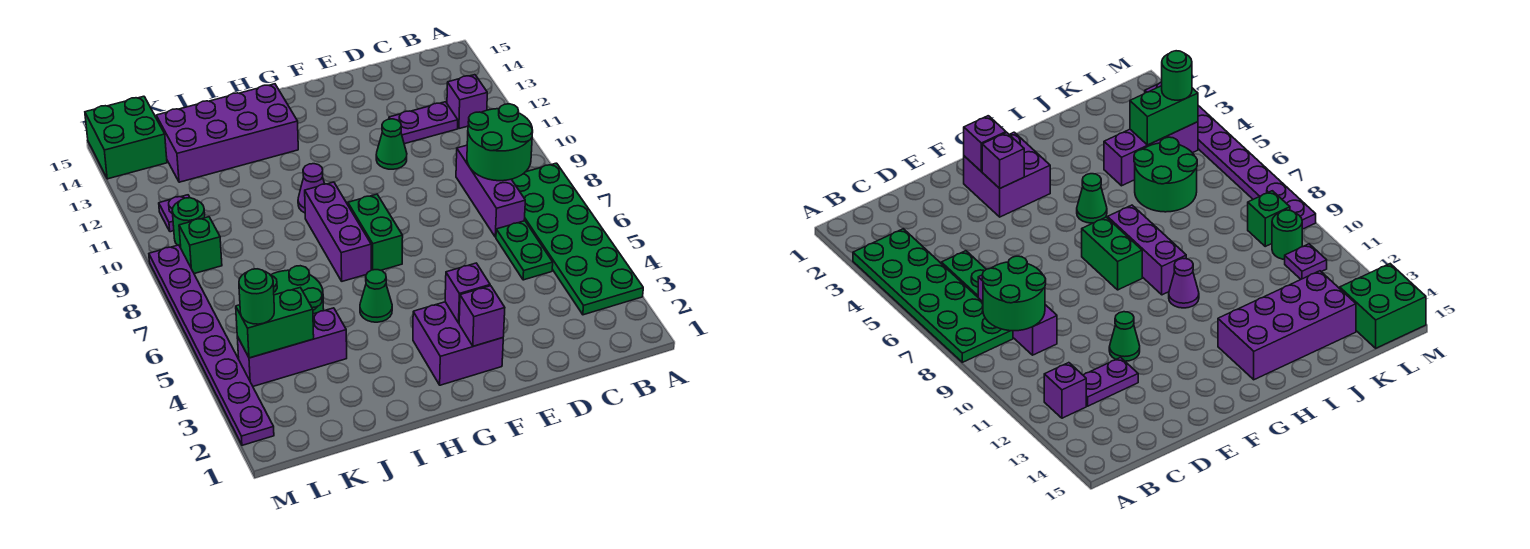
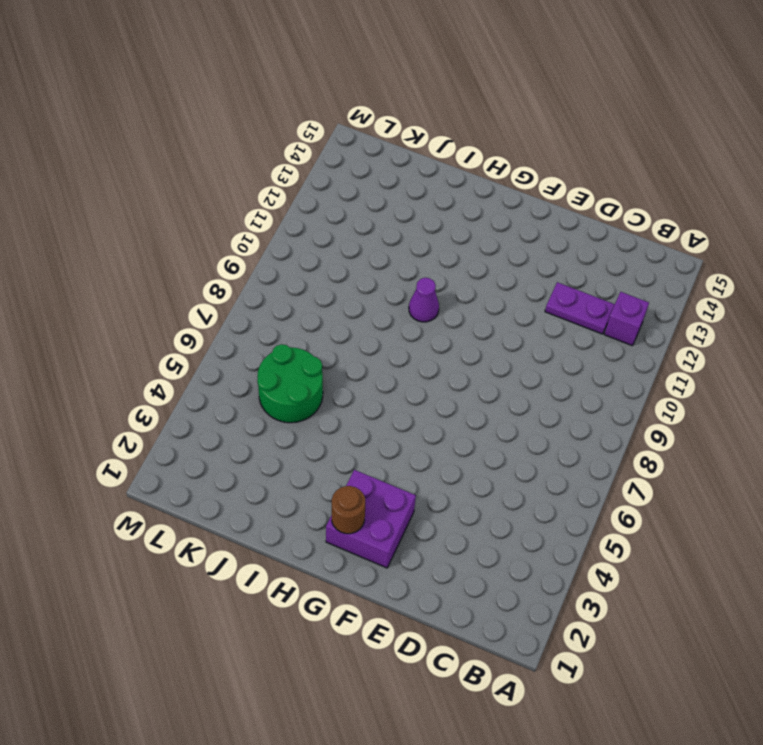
brown 1x1 round brick [332,486,365,534] -> none
none -> green 2x6 plate [512,163,643,315]
none -> green 1x2 plate [496,221,553,280]
none -> purple 1x3 brick [456,145,525,237]

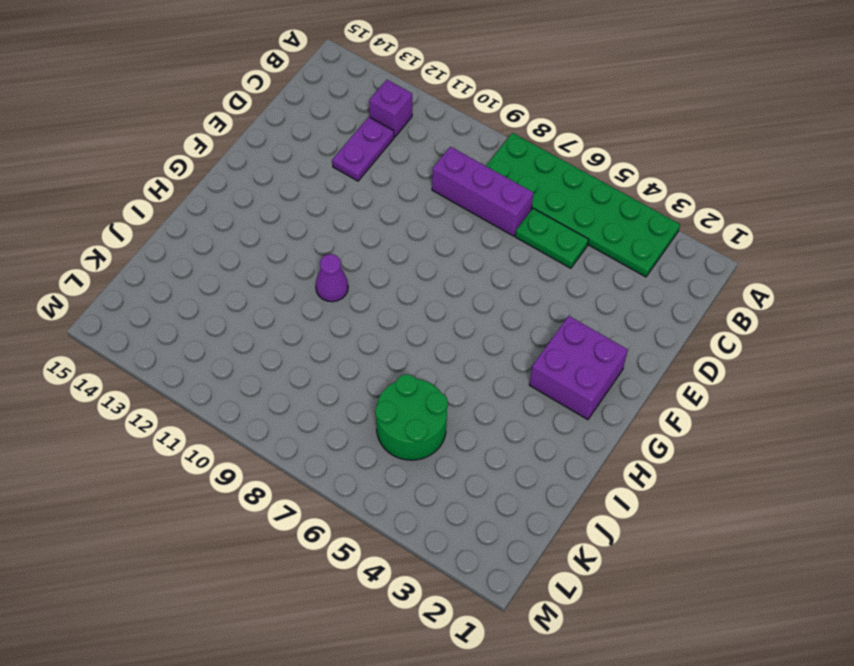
none -> green 1x1 cone [376,119,407,169]
none -> green 1x2 brick [348,194,403,270]
none -> green 1x1 cone [360,270,392,322]

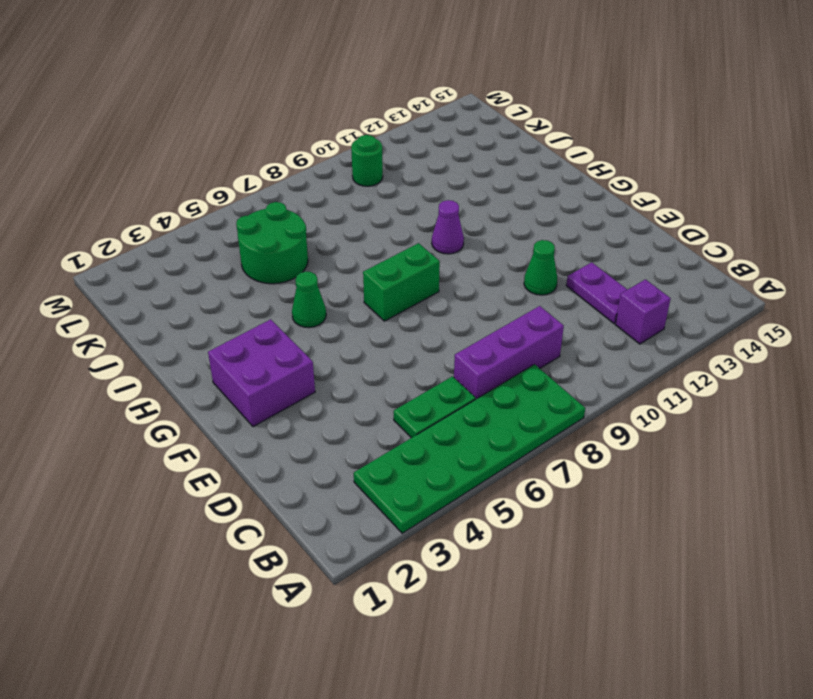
none -> purple 1x3 brick [305,182,371,281]
none -> purple 2x4 brick [156,84,298,182]
none -> purple 1x3 brick [237,308,347,386]

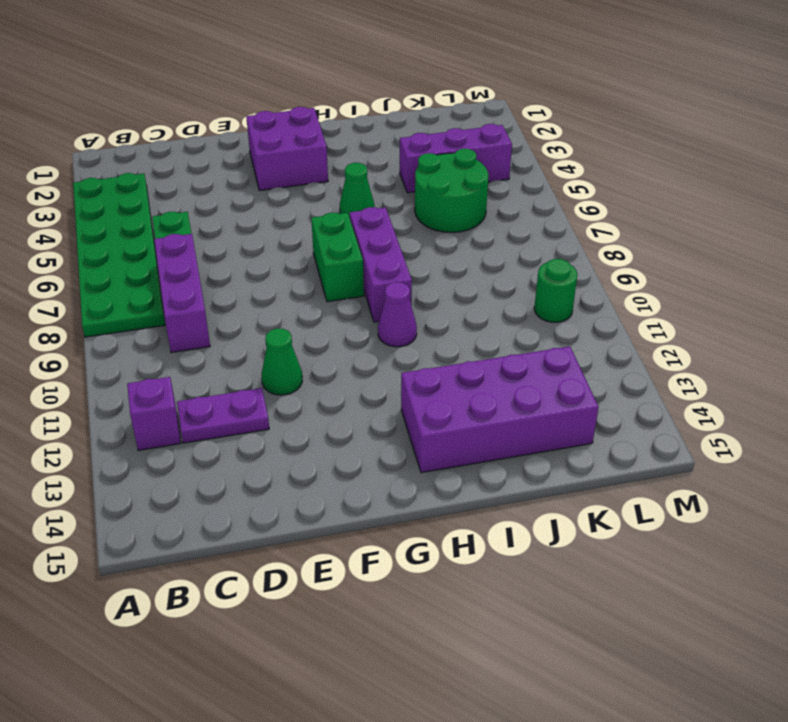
none -> green 1x1 brick [179,217,222,274]
none -> purple 1x1 plate [159,195,190,232]
none -> green 2x2 brick [85,96,167,179]

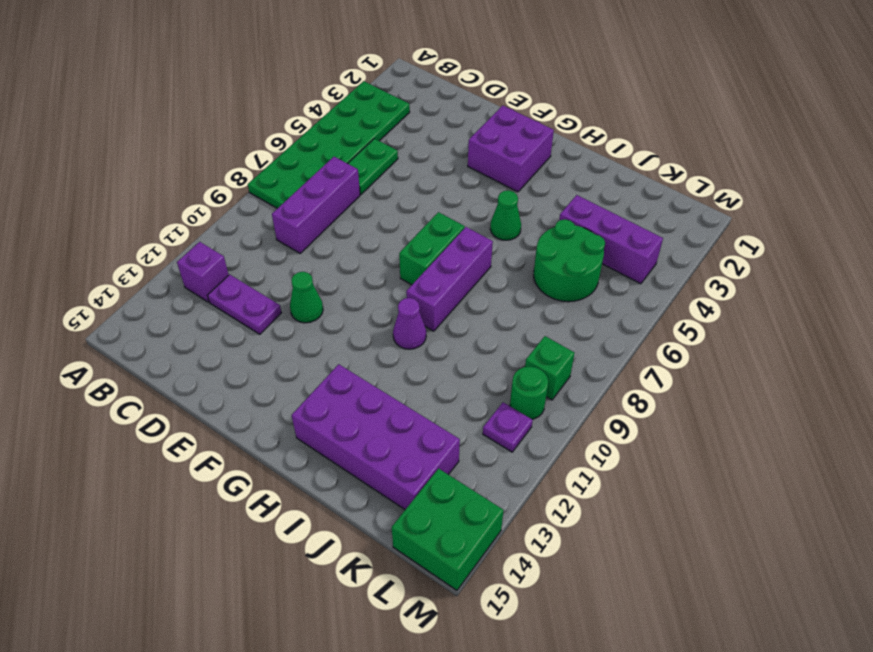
none -> purple 1x8 plate [149,245,274,445]
none -> green 2x2 round brick [467,104,533,181]
none -> purple 1x1 brick [459,286,505,346]

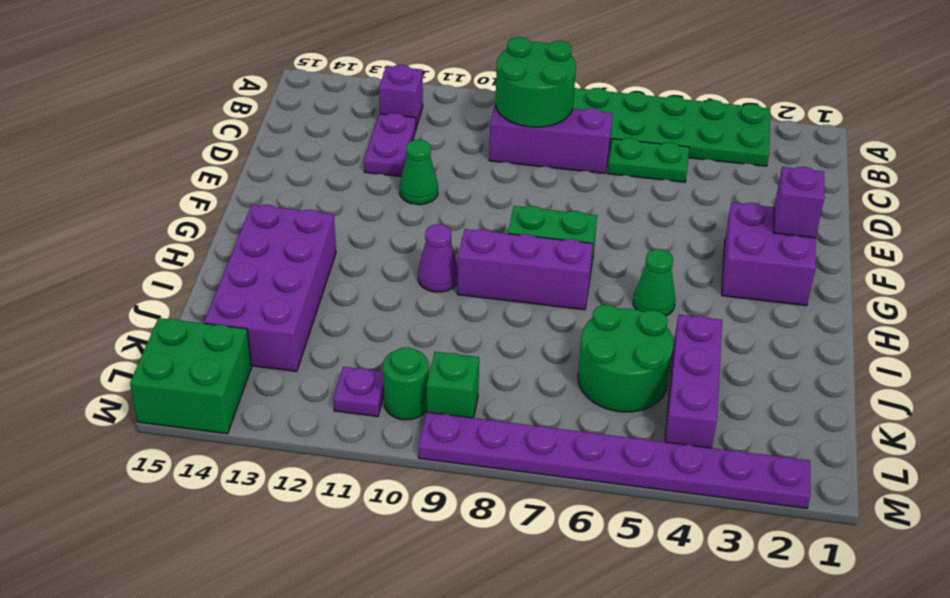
none -> purple 1x1 brick [445,263,490,323]
none -> green 1x2 brick [236,288,314,358]
none -> green 1x1 round brick [239,269,274,324]

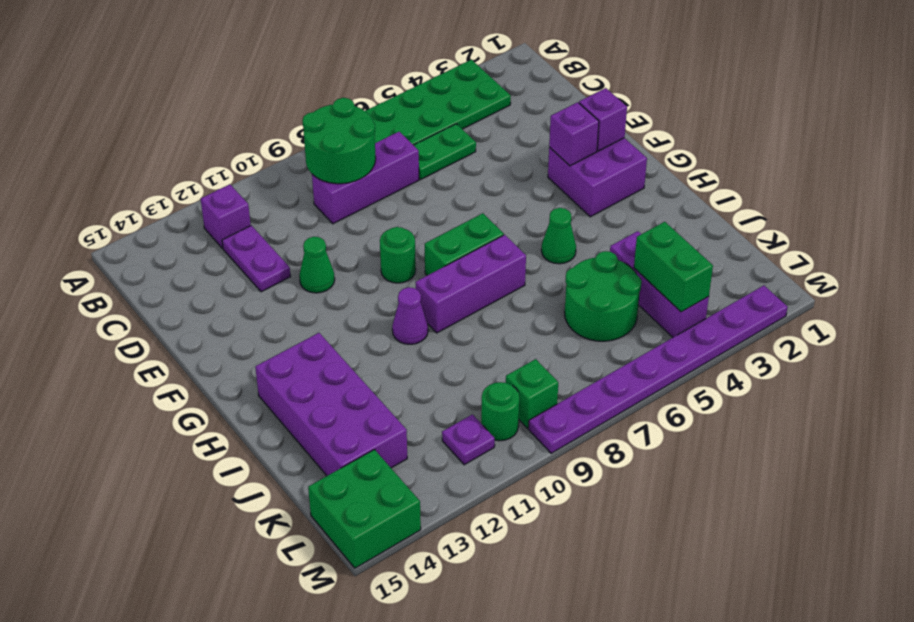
green 1x1 round brick [380,227,416,283] -> green 1x1 round brick moved to [239,269,274,324]

